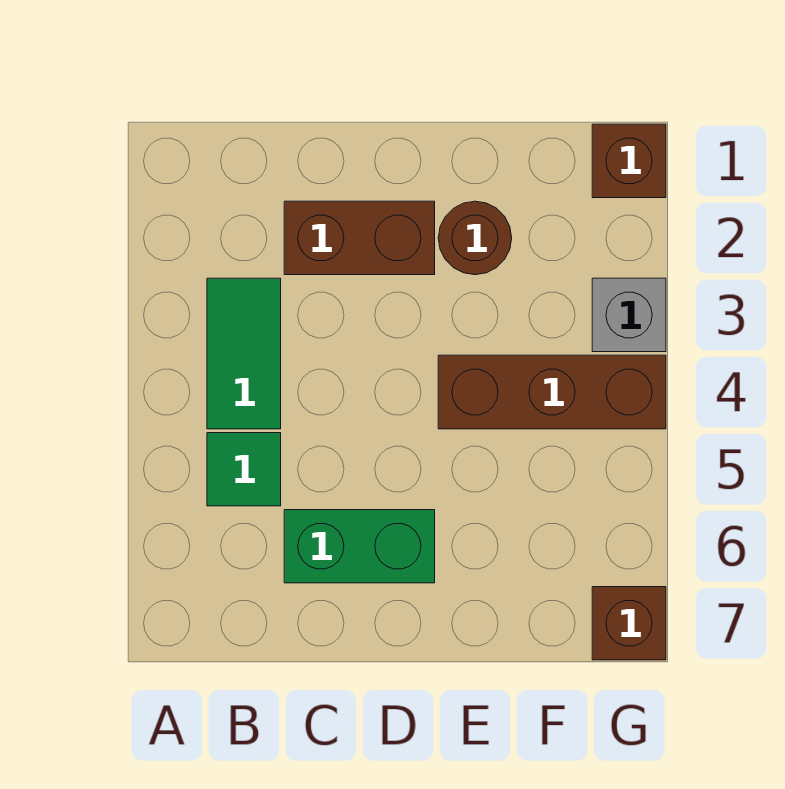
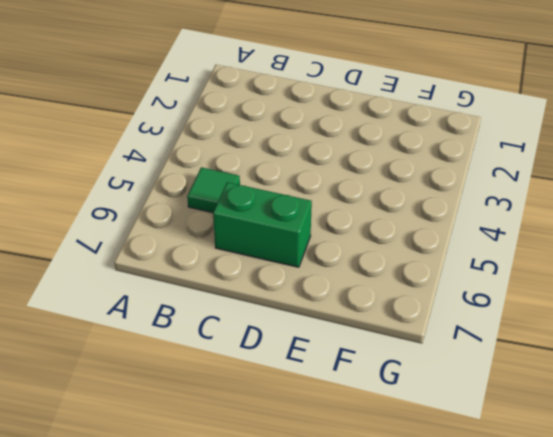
none -> green 1x2 tile [207,278,281,429]
none -> brown 1x2 brick [284,201,435,275]

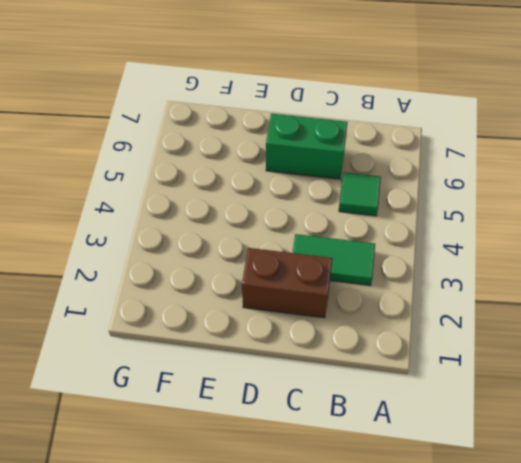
green 1x2 tile [293,234,375,285] -> green 1x2 tile turned to [207,278,281,429]
none -> brown 1x1 round brick [438,201,512,275]
none -> brown 1x3 brick [438,355,666,429]

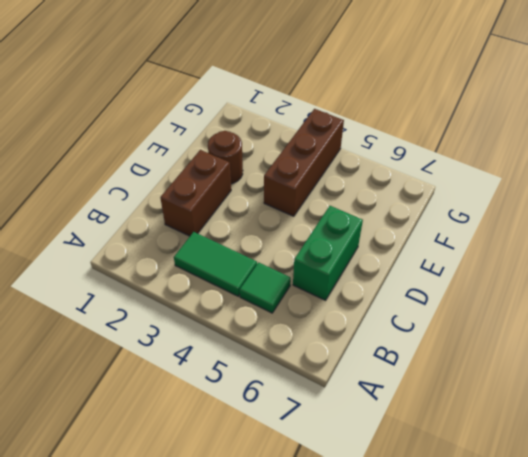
none -> brown 1x1 brick [592,124,666,198]
none -> grey 1x1 brick [592,278,666,352]

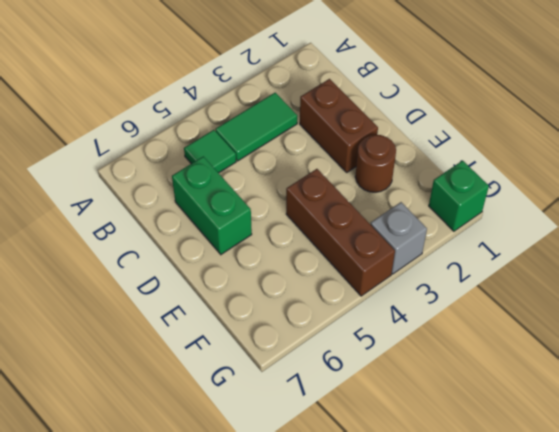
green 1x1 brick [429,161,489,231] -> brown 1x1 brick [592,124,666,198]
none -> brown 1x1 brick [592,587,666,660]

